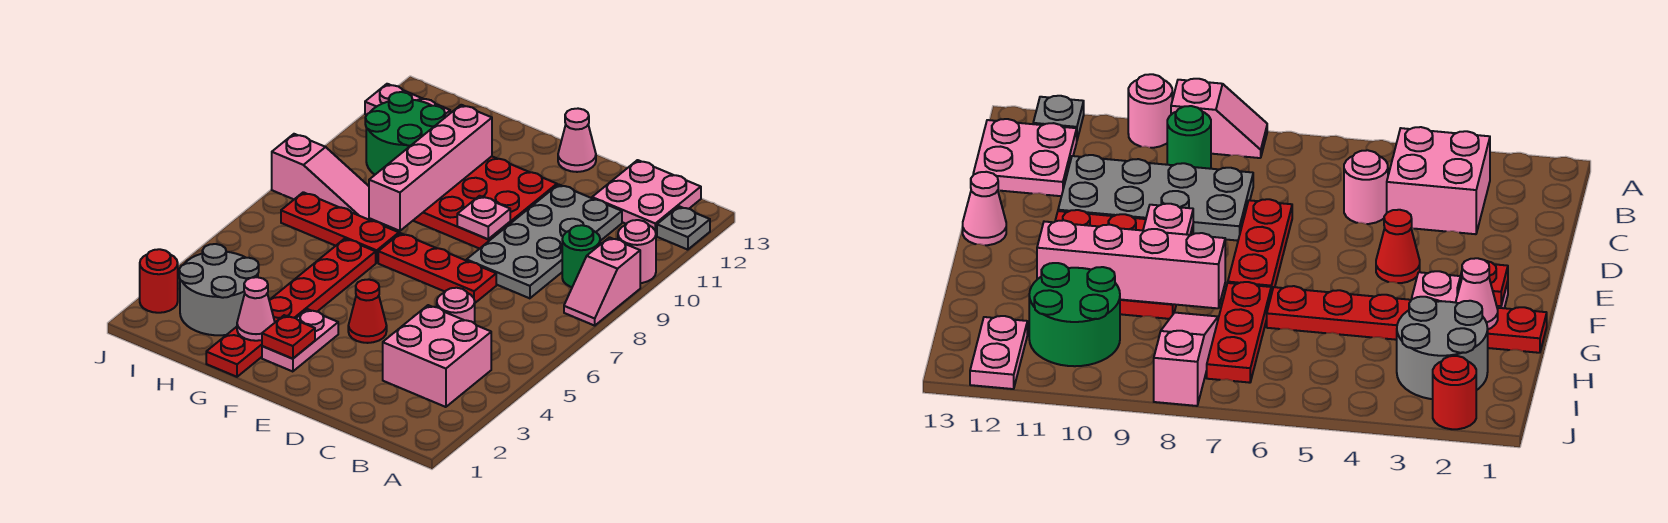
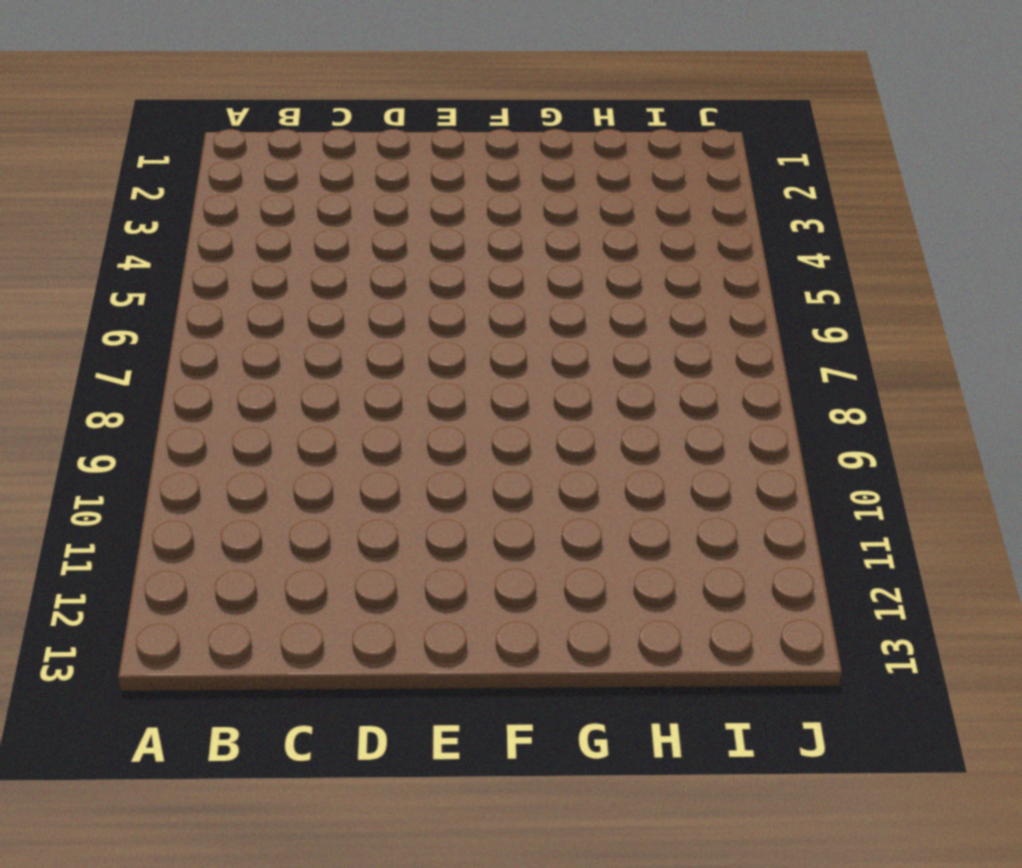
none -> pink 1x2 slope [564,237,640,326]
none -> pink 1x1 round brick [618,220,656,283]
none -> grey 1x1 plate [657,206,710,250]

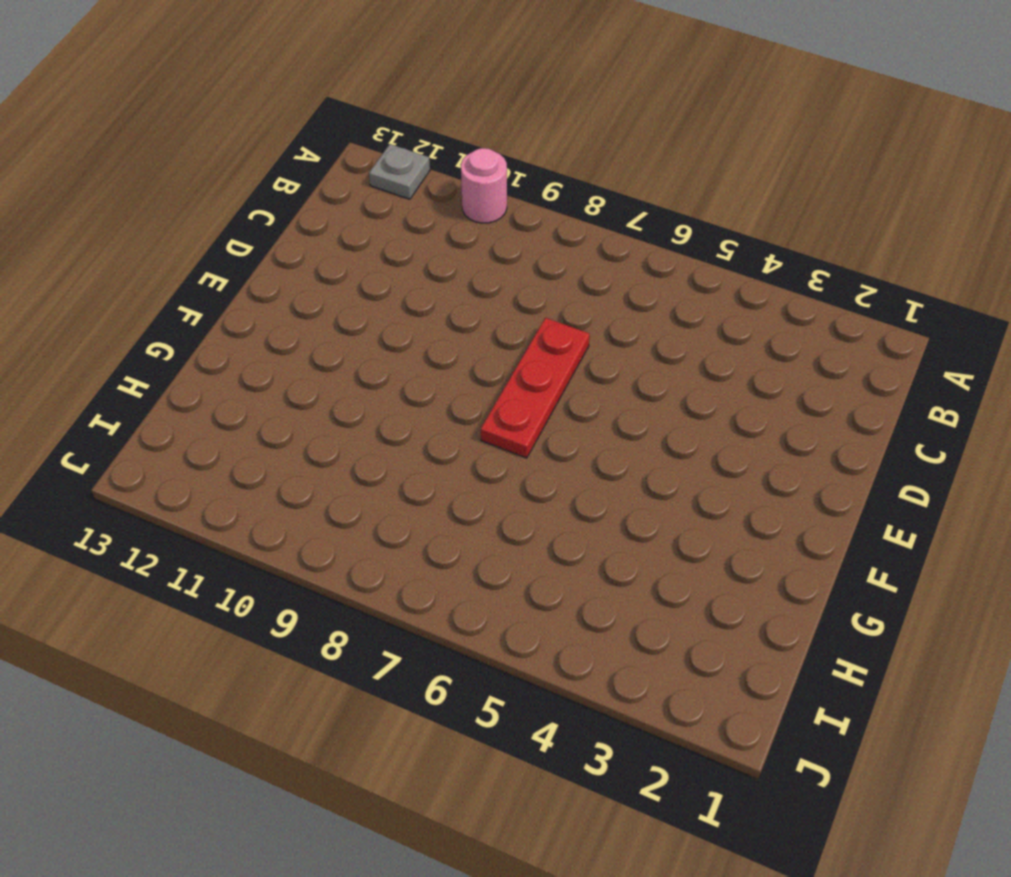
none -> pink 1x2 slope [564,237,640,326]
none -> pink 2x2 brick [383,305,491,407]
none -> green 1x1 round brick [562,225,600,287]

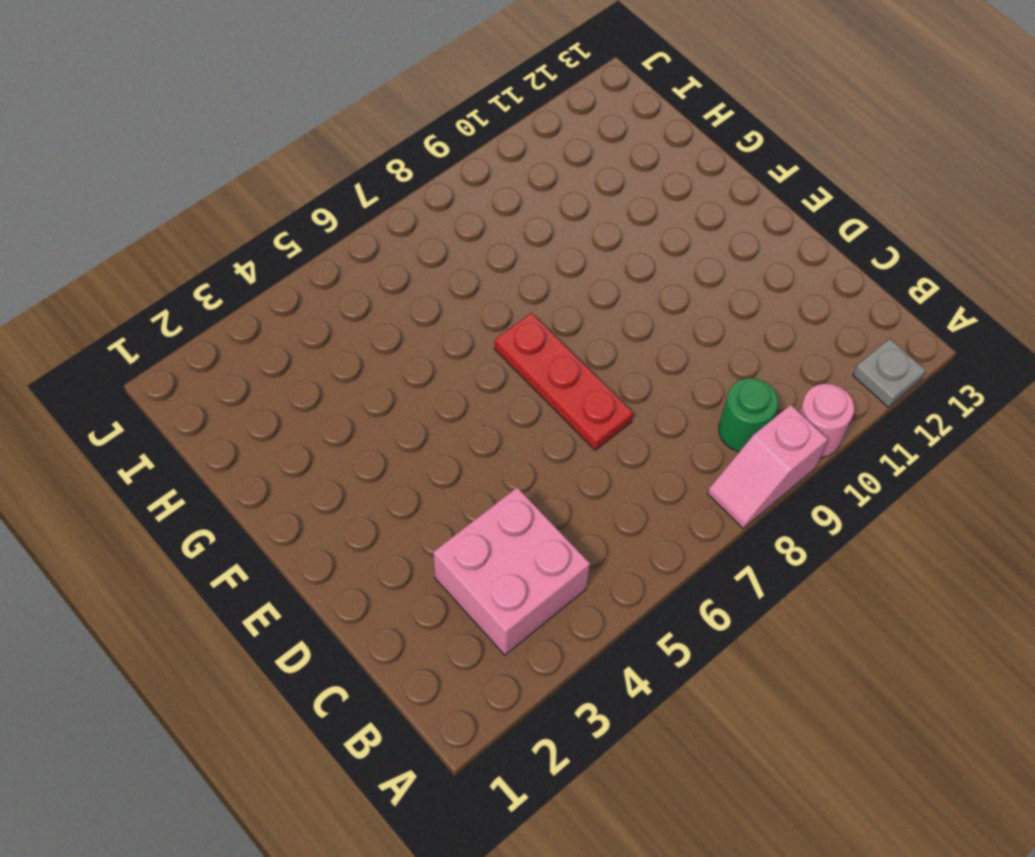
none -> pink 2x2 plate [592,160,701,235]
none -> pink 1x1 round brick [437,288,475,323]
none -> grey 2x4 plate [467,184,622,298]

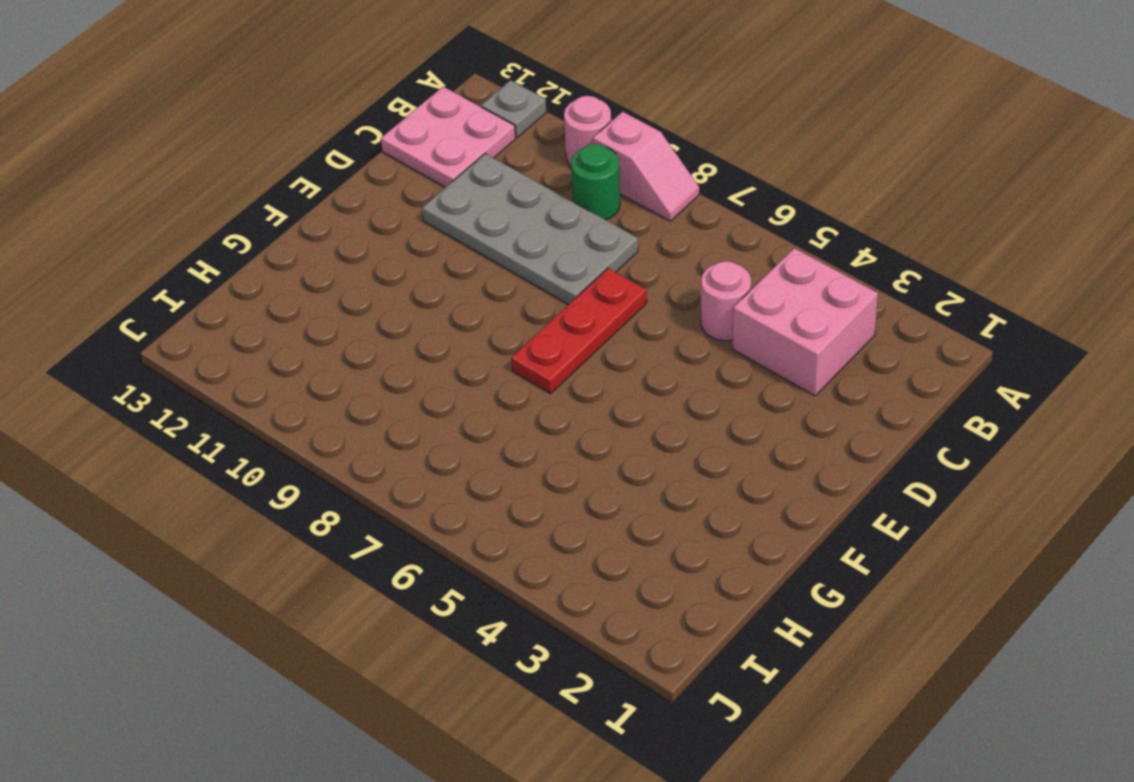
none -> red 1x1 cone [348,279,387,343]
none -> red 3x3 plate [413,156,557,249]
none -> pink 1x1 cone [558,109,596,172]

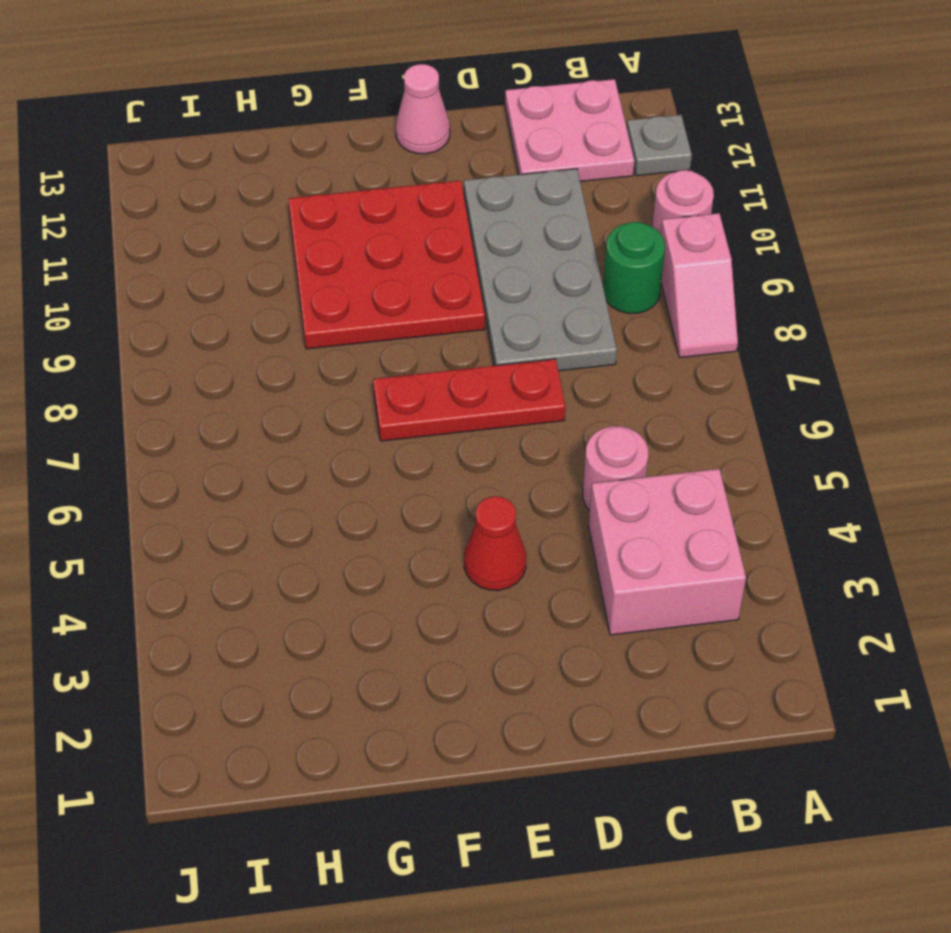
none -> pink 1x2 plate [262,309,338,372]
none -> red 1x6 plate [206,239,376,377]
none -> red 1x3 plate [281,192,399,263]

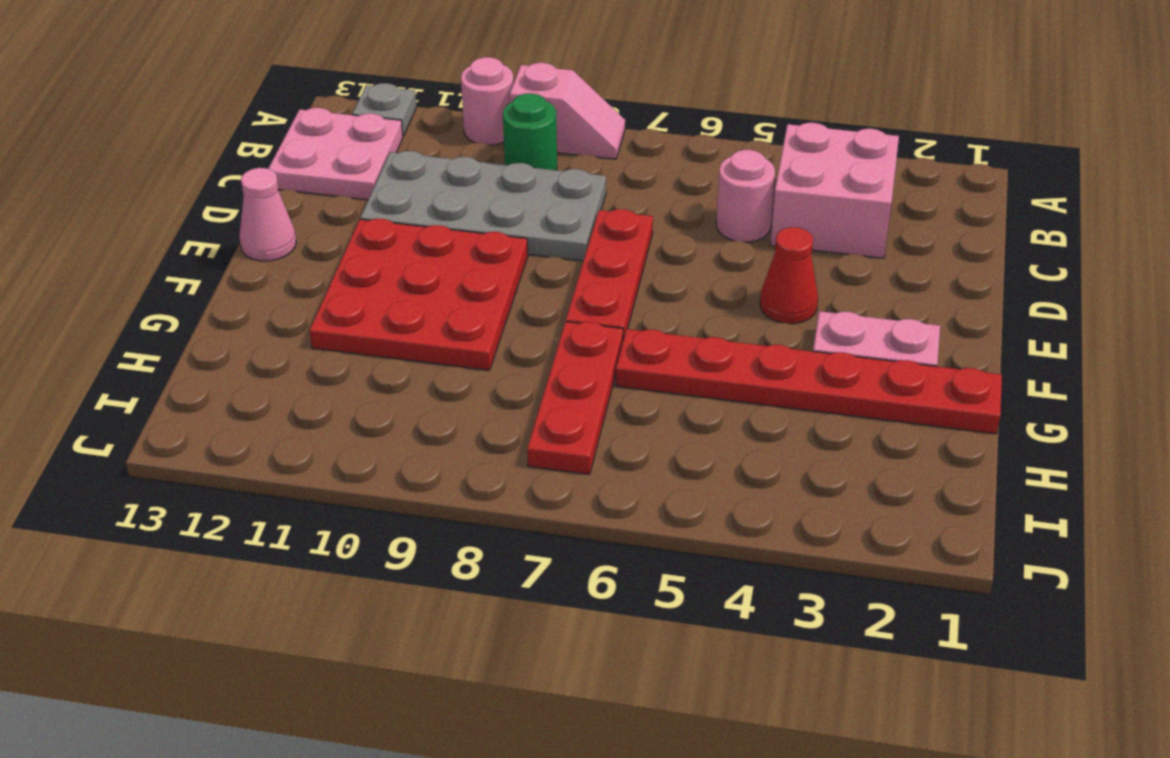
none -> grey 2x2 round brick [179,244,259,335]
none -> pink 1x3 slope [272,134,377,222]
none -> green 2x2 round brick [365,92,445,175]

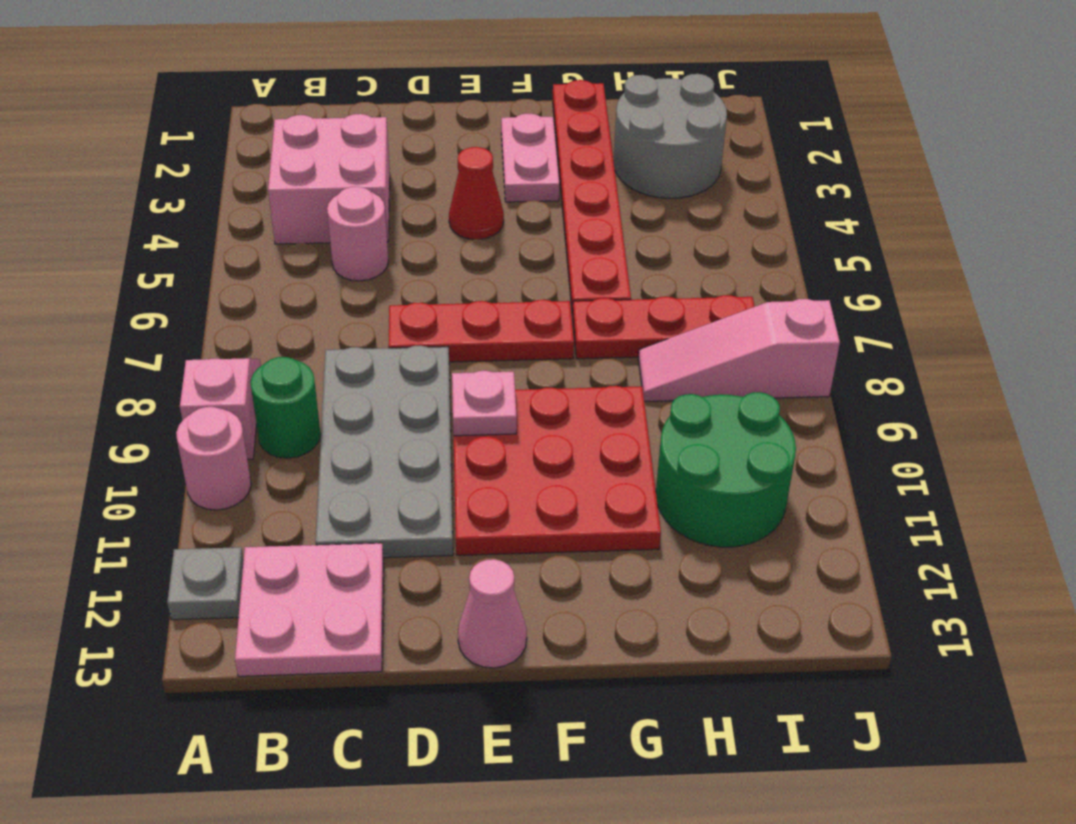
none -> pink 1x2 plate [365,84,450,117]
none -> red 1x1 round brick [140,249,178,313]
none -> red 1x1 plate [262,315,315,359]

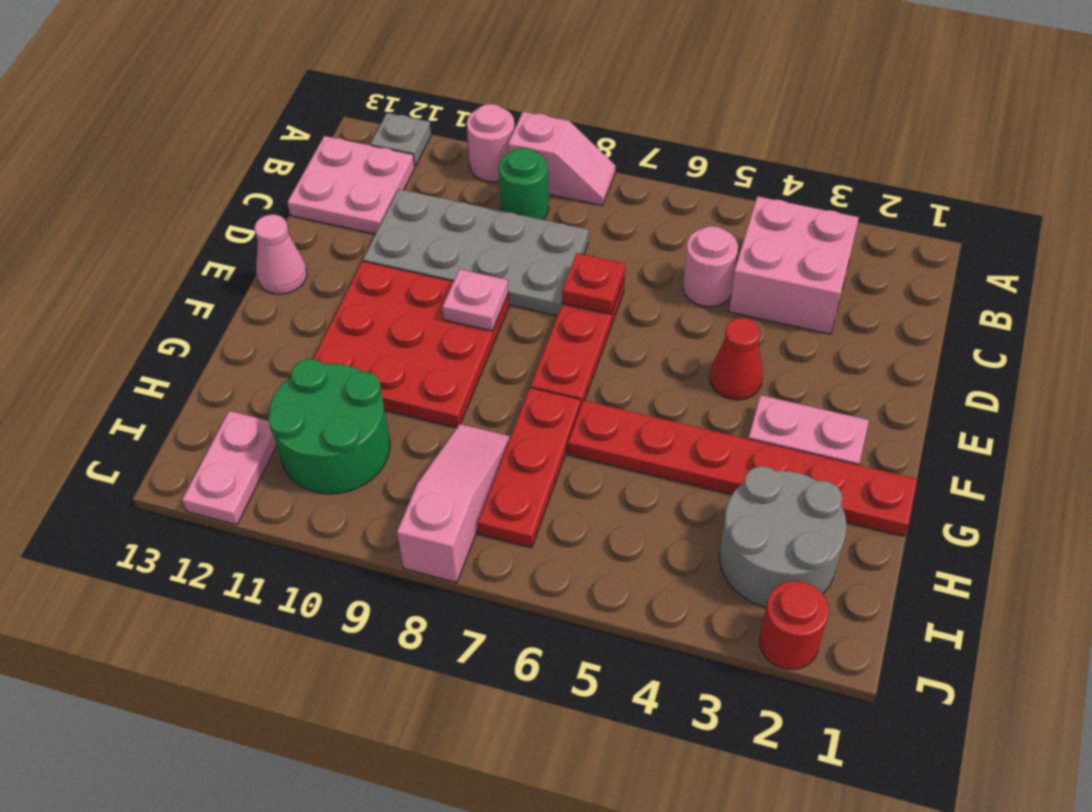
red 1x1 plate [562,253,625,314] -> red 1x1 plate moved to [262,315,315,359]
none -> pink 1x1 cone [237,277,275,341]
none -> pink 1x4 brick [369,105,492,231]

